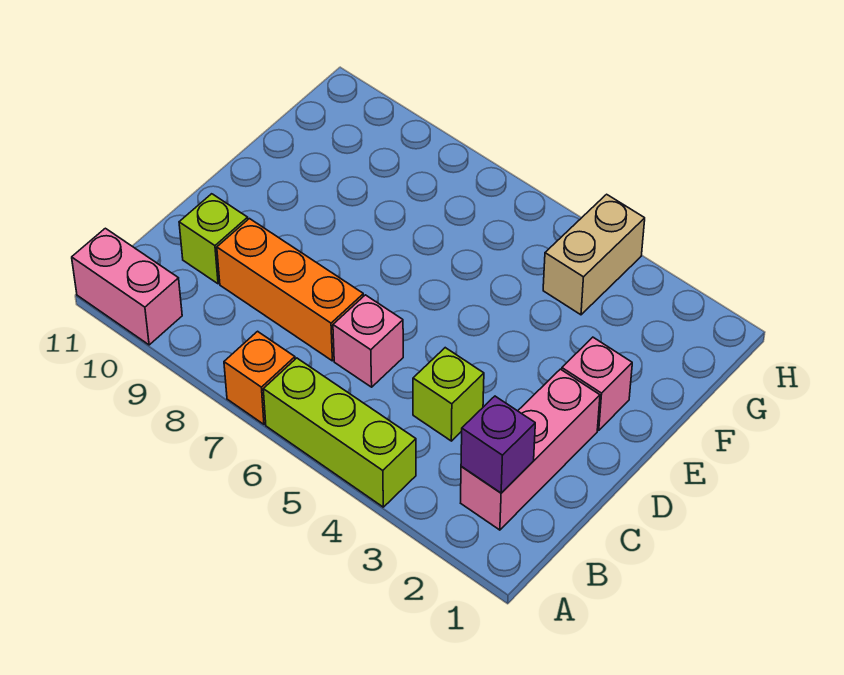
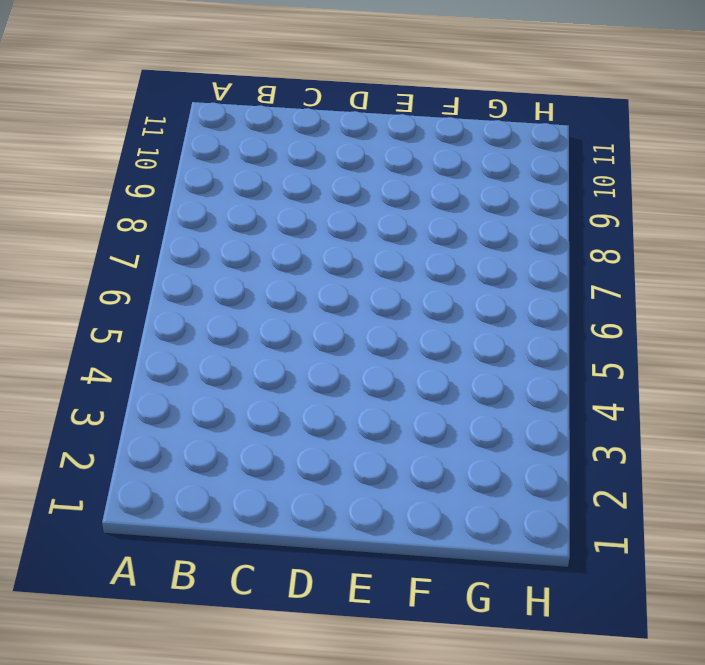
none -> lime 1x3 brick [263,358,416,507]
none -> orange 1x1 brick [224,331,295,424]

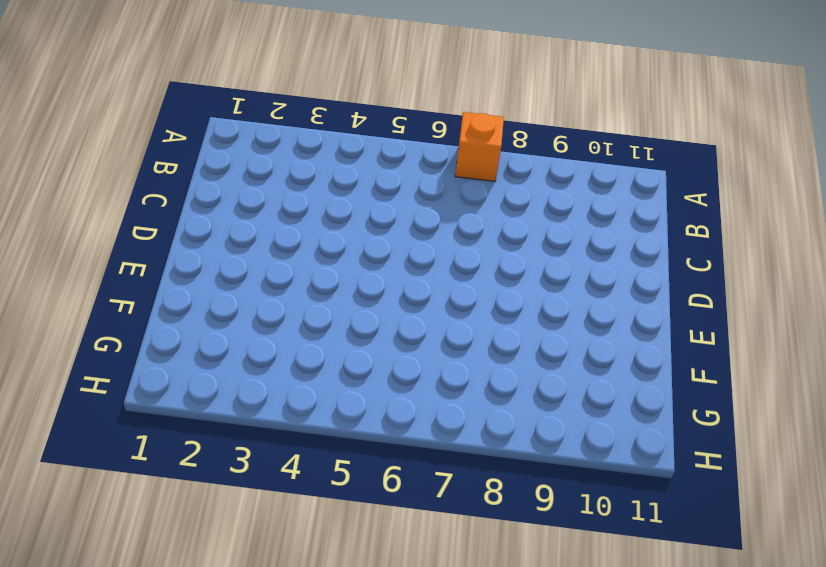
none -> lime 1x3 brick [263,358,416,507]
none -> pink 1x2 brick [72,228,182,345]

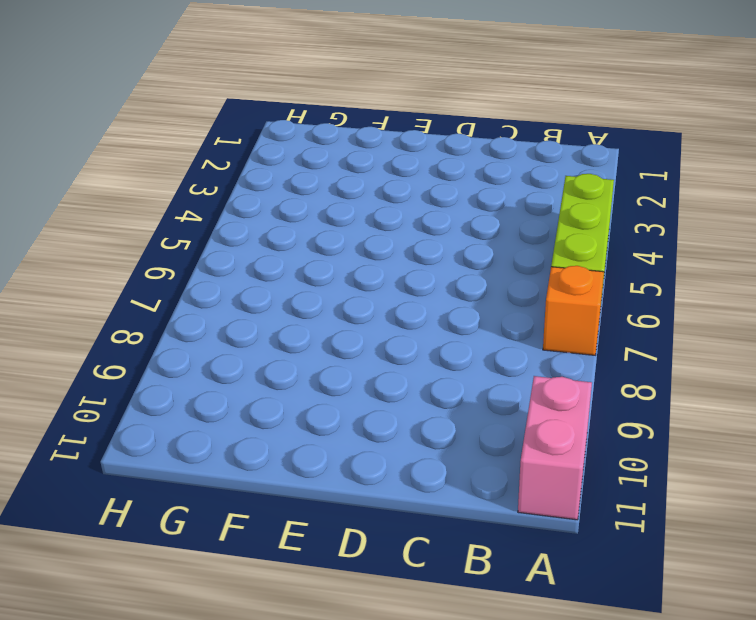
none -> pink 1x3 brick [461,369,600,530]
none -> lime 1x1 brick [413,348,484,441]

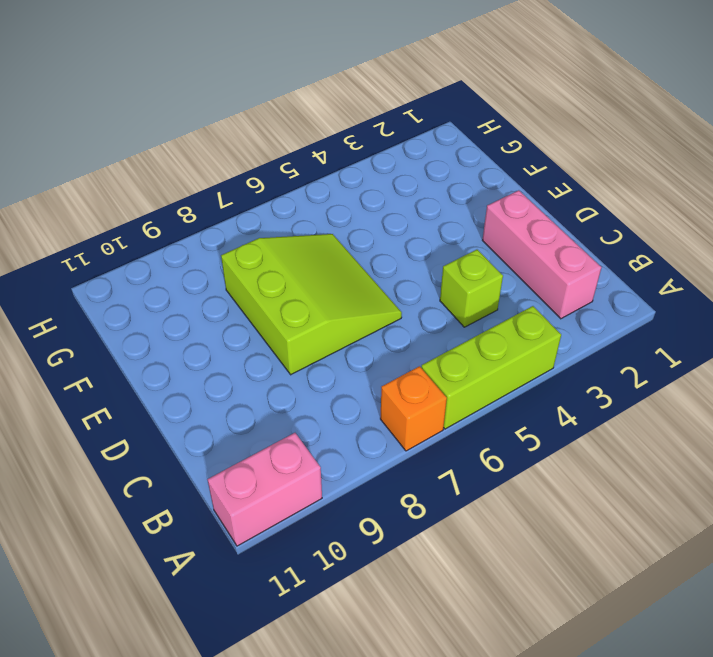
lime 3x3 slope [221,234,402,375] -> none
none -> pink 1x1 brick [333,295,403,387]
none -> orange 1x3 brick [217,219,363,361]

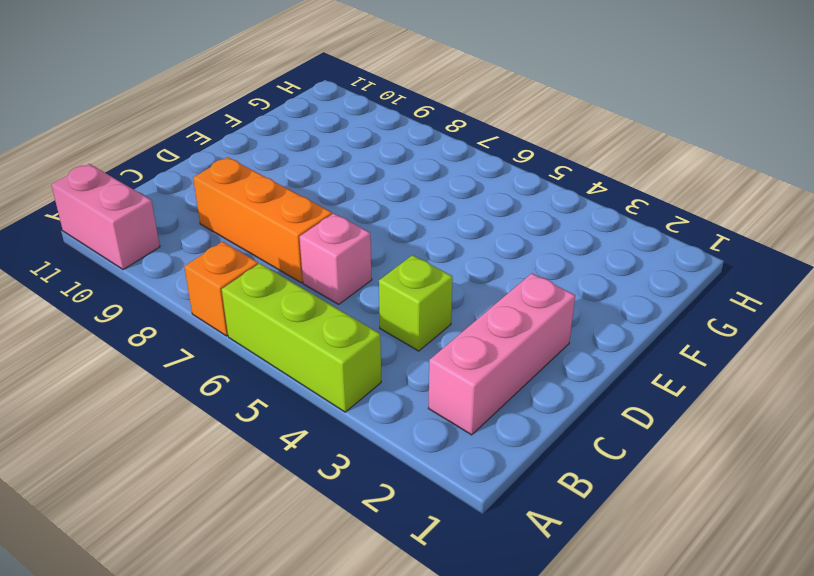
none -> lime 1x1 brick [179,194,248,284]
none -> pink 1x1 brick [562,337,632,430]

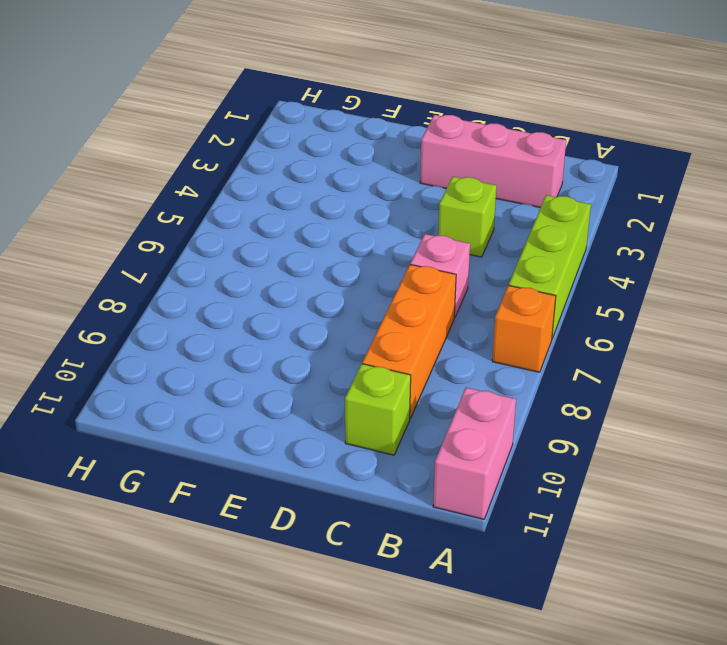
none -> pink 1x1 brick [562,337,632,430]
none -> tan 1x2 brick [543,194,645,315]

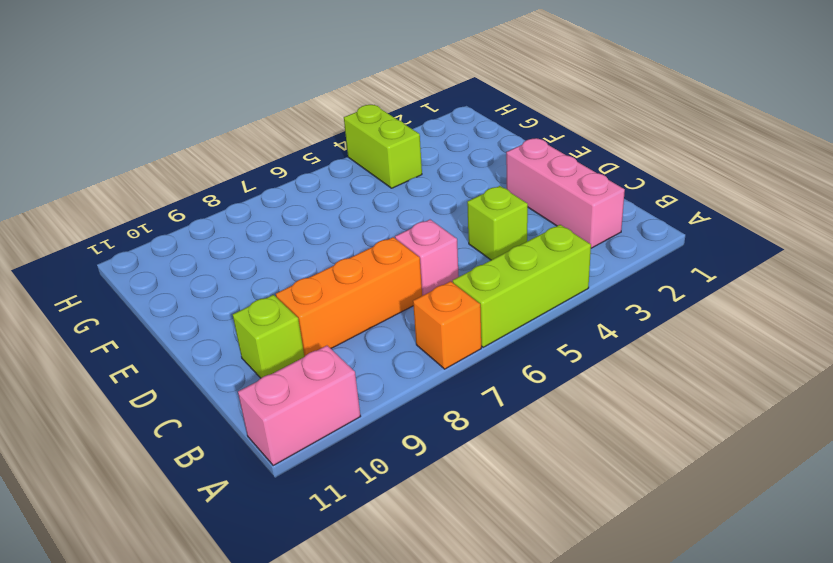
lime 1x2 brick [344,105,422,188] -> tan 1x2 brick [543,194,645,315]
none -> pink 1x1 brick [562,337,632,430]
none -> purple 1x1 brick [461,396,535,493]

